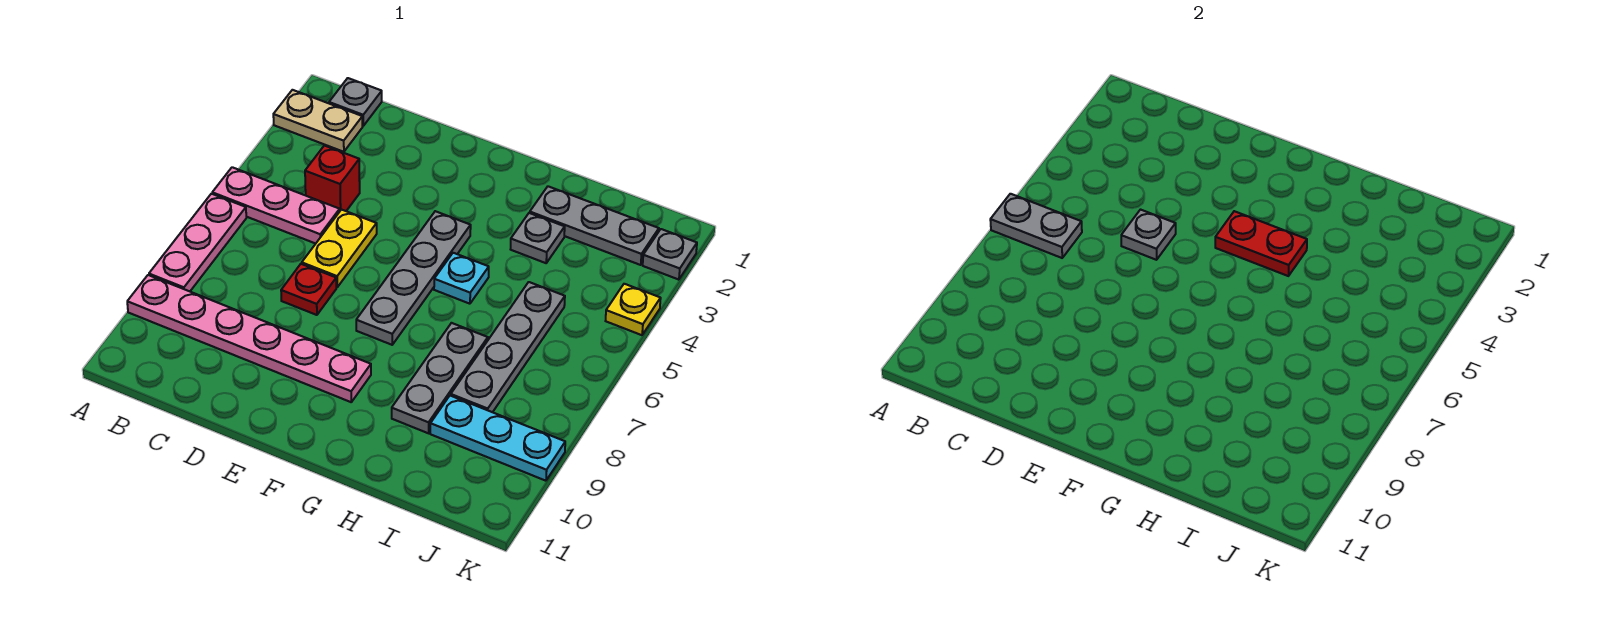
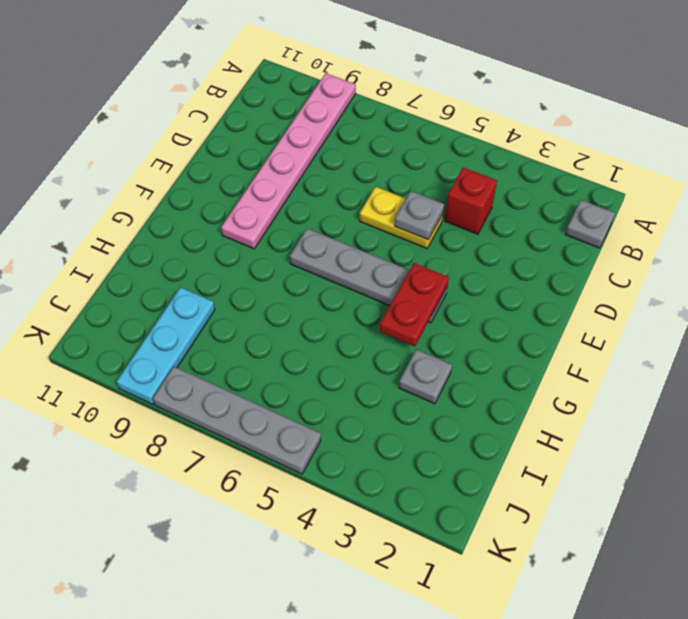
grey 1x4 plate [153,366,321,474] -> grey 1x4 plate moved to [451,282,565,412]
none -> tan 1x2 plate [273,90,363,152]
none -> pink 1x3 plate [212,167,340,244]
none -> pink 1x3 plate [149,194,246,291]

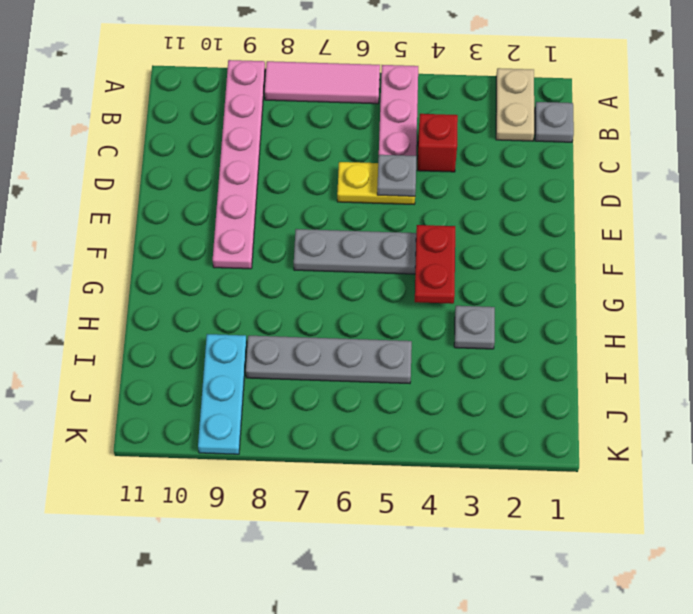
pink 1x3 tile [265,61,380,104] -> pink 1x3 plate [149,194,246,291]
none -> red 1x1 plate [281,264,336,315]
none -> cyan 1x1 plate [434,253,489,304]
none -> grey 1x3 plate [530,186,659,265]

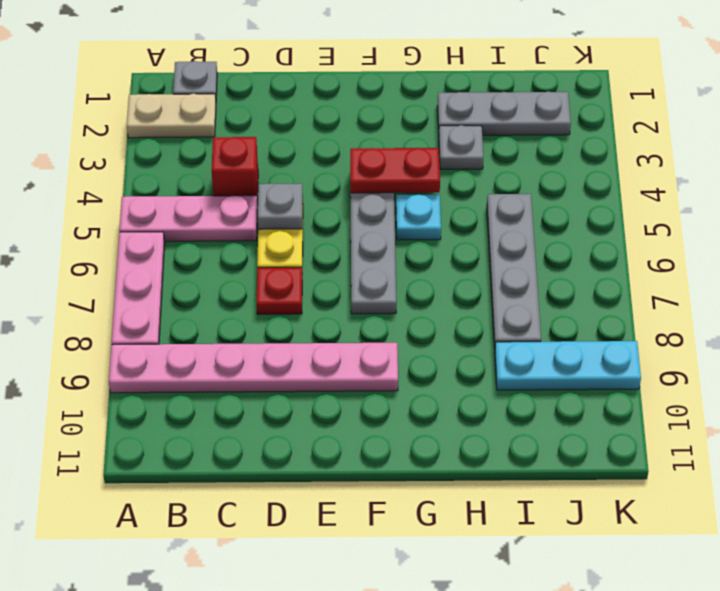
none -> grey 1x3 plate [392,323,488,433]
none -> grey 1x1 plate [643,229,697,280]
none -> yellow 1x1 plate [606,284,661,335]

